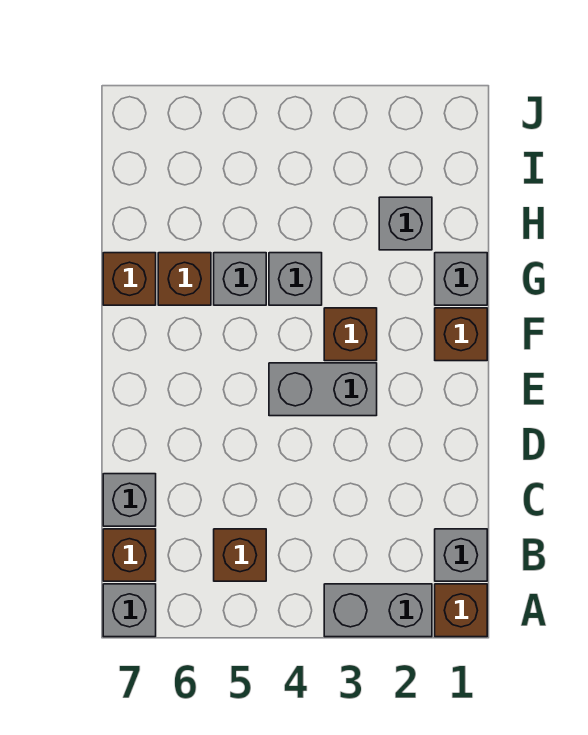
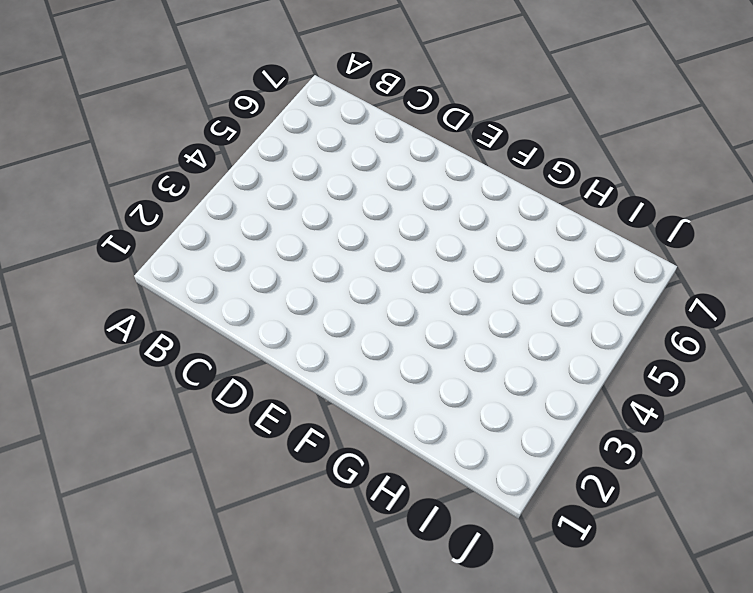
none -> brown 1x1 brick [435,584,487,637]
none -> grey 1x2 brick [324,584,432,637]
none -> grey 1x1 brick [103,584,156,637]

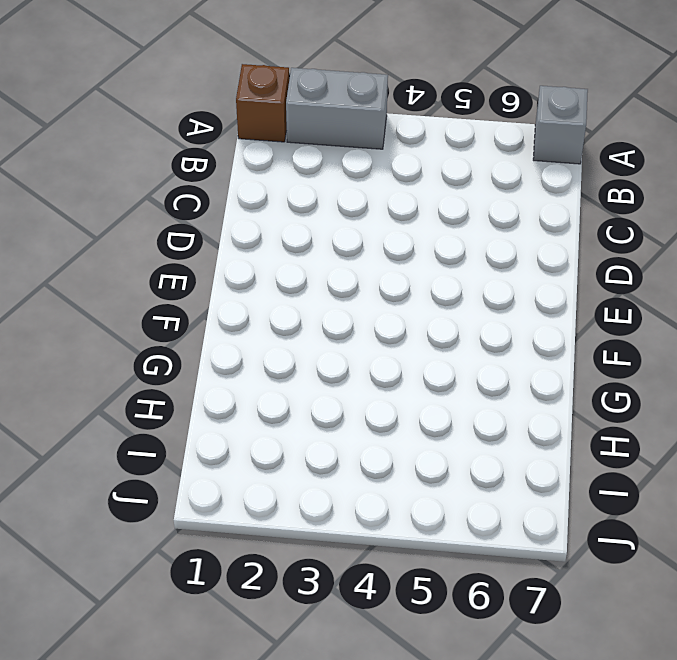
none -> grey 1x1 brick [435,529,487,581]
none -> brown 1x1 brick [214,529,266,581]
none -> brown 1x1 brick [103,529,156,581]

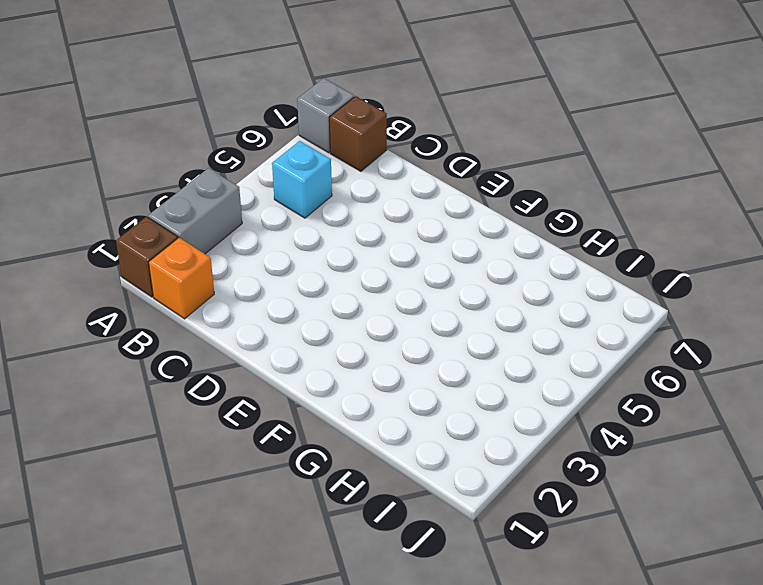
orange 1x1 brick [149,238,214,319] -> grey 1x1 brick [435,529,487,581]
cyan 1x1 brick [272,141,332,218] -> brown 1x1 brick [214,529,266,581]
none -> grey 1x1 brick [103,474,156,526]
none -> grey 1x2 brick [269,363,377,416]
none -> brown 1x1 brick [435,308,487,361]

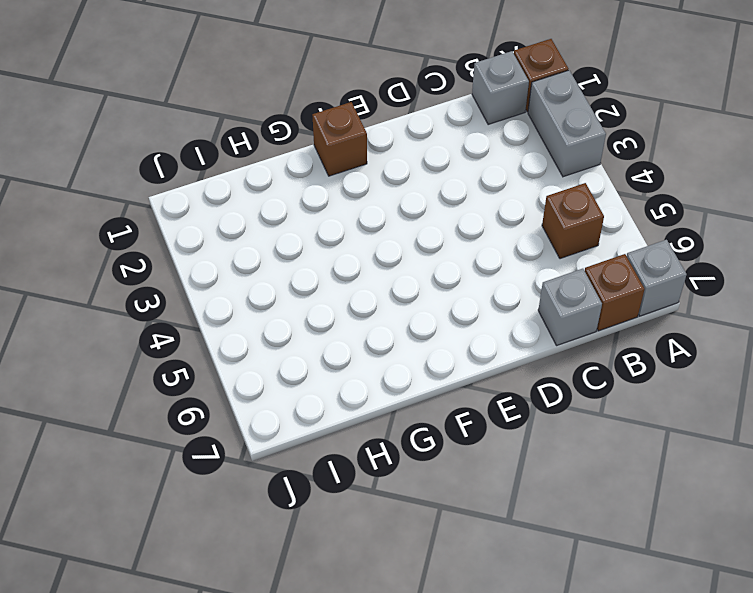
none -> grey 1x2 brick [269,363,377,416]
none -> brown 1x1 brick [324,308,377,361]
none -> grey 1x1 brick [435,253,487,305]

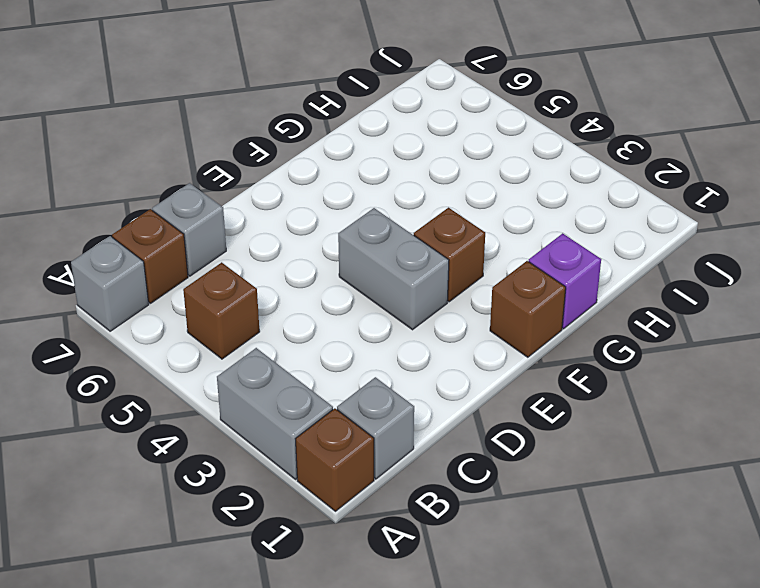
purple 1x1 brick [529,233,601,329] -> grey 1x1 brick [435,253,487,305]
none -> grey 1x1 brick [269,253,322,305]
none -> grey 1x1 brick [214,253,266,305]
none -> brown 1x1 brick [158,253,211,305]

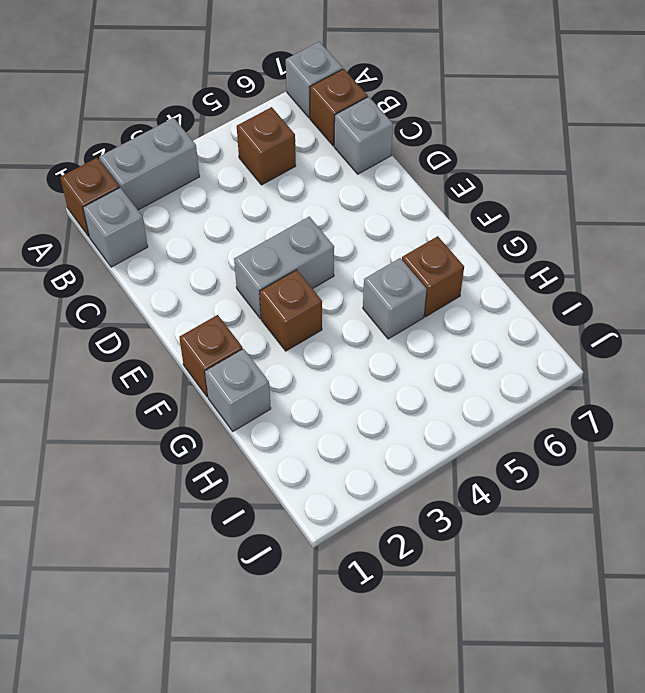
none -> grey 1x1 brick [269,253,322,305]
none -> brown 1x1 brick [103,253,156,305]
none -> grey 1x1 brick [379,197,432,250]

